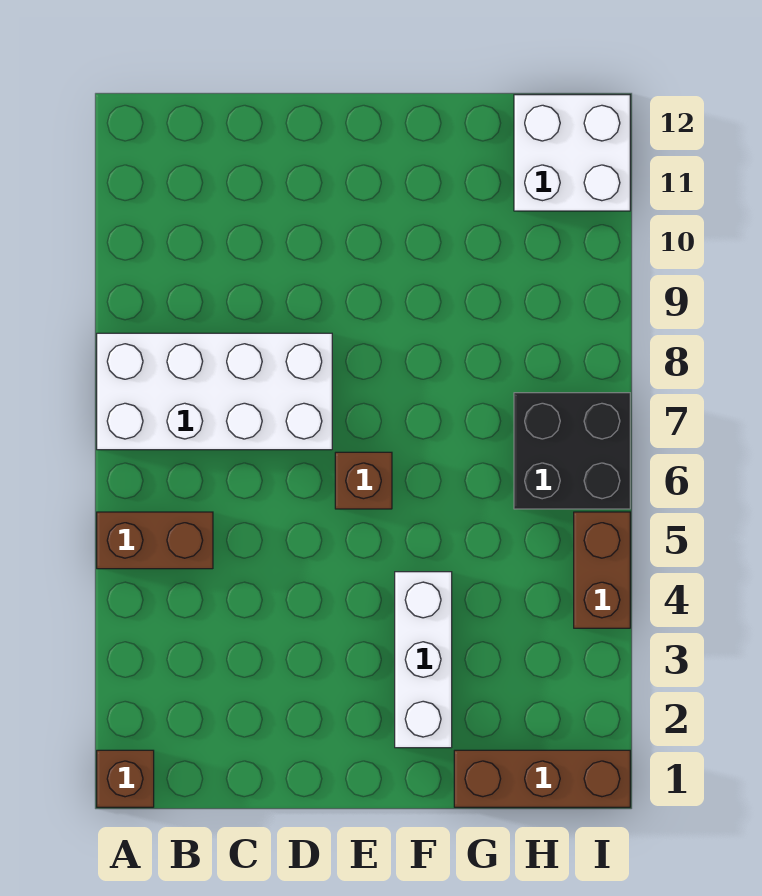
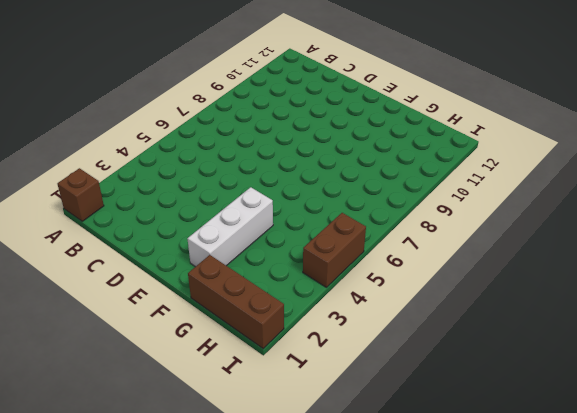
none -> brown 1x2 brick [97,512,213,569]
none -> white 2x4 brick [97,333,332,450]

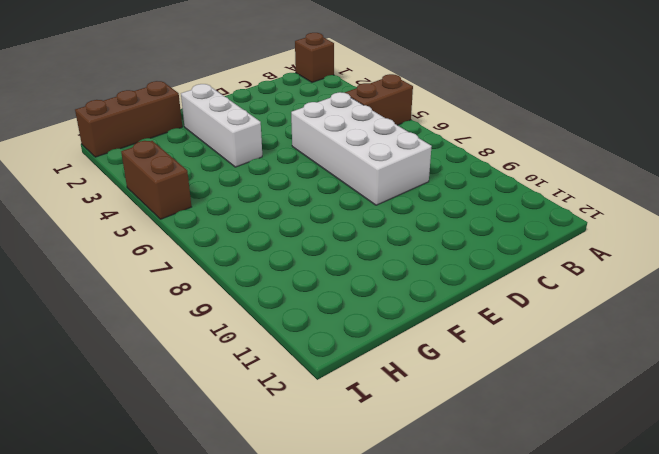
white 2x4 brick [291,92,432,205] -> white 2x4 brick turned to [97,333,332,450]
none -> brown 1x1 brick [335,452,392,509]
none -> black 2x2 brick [514,393,630,509]

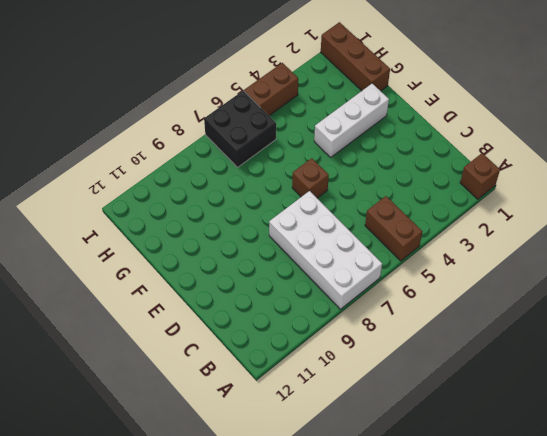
none -> white 2x2 brick [514,95,630,211]

